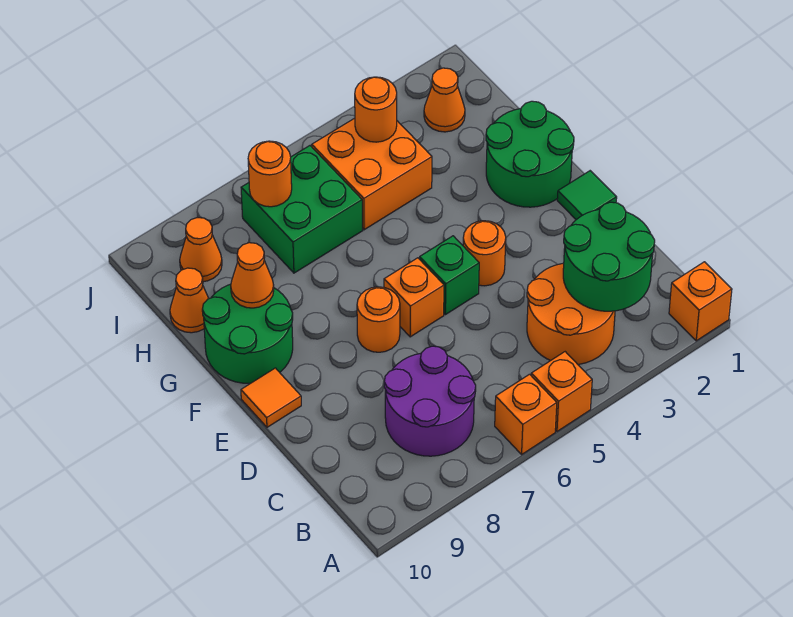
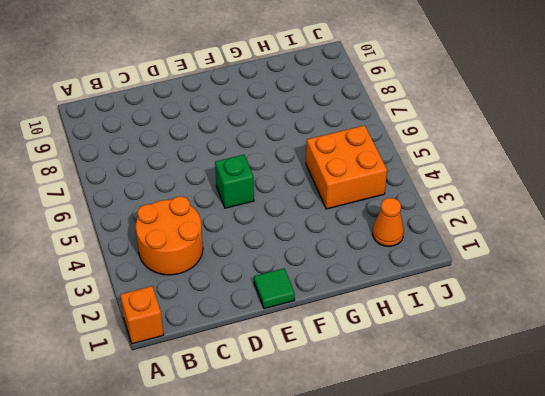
none -> orange 1x1 brick [531,352,592,431]
none -> orange 1x1 brick [495,374,557,454]
none -> purple 2x2 round brick [384,346,476,456]

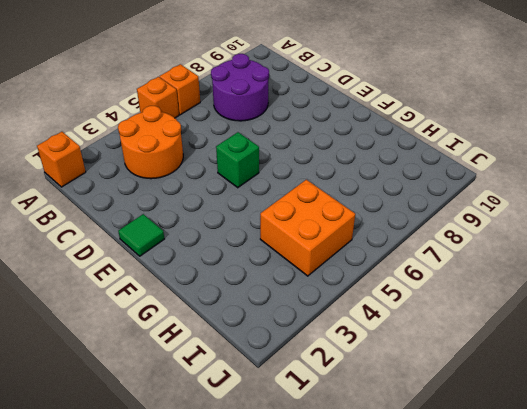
none -> orange 1x1 round brick [463,221,506,286]
none -> orange 1x1 brick [384,258,444,337]
none -> orange 1x1 round brick [357,287,400,352]

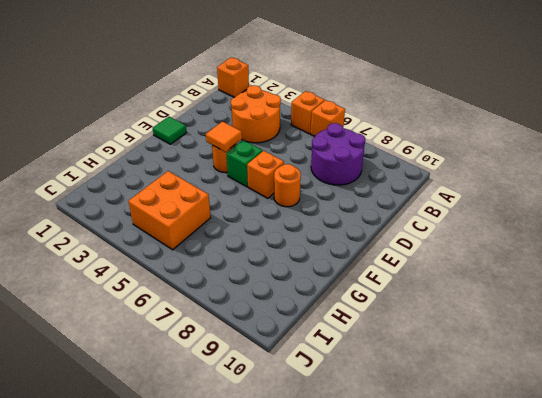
orange 1x1 tile [206,122,242,152] -> orange 1x1 tile moved to [241,368,301,427]
none -> green 2x2 round brick [486,101,574,207]
none -> green 2x2 round brick [202,284,293,383]
none -> green 2x2 brick [241,146,362,273]

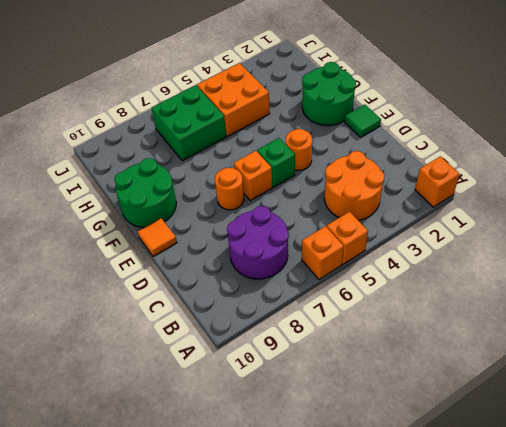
none -> orange 1x1 cone [170,268,209,333]
none -> orange 1x1 cone [424,68,465,132]
none -> orange 1x1 cone [180,217,222,282]

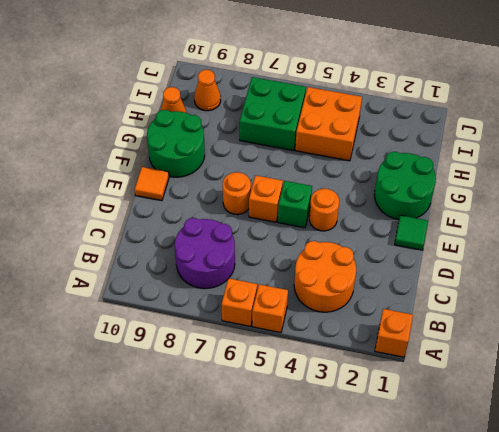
none -> orange 1x1 cone [424,68,465,132]
none -> green 2x2 round brick [563,202,655,311]
none -> orange 1x1 cone [231,243,274,308]

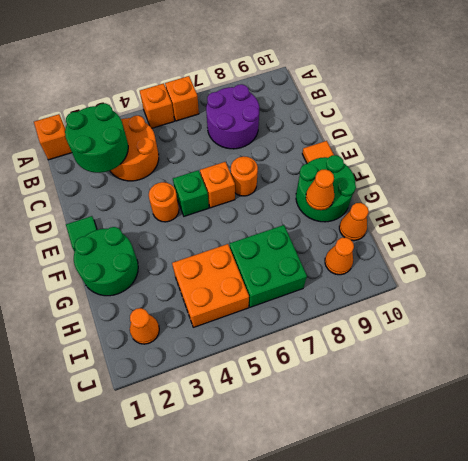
none -> orange 1x1 round brick [355,77,397,142]
none -> orange 1x1 round brick [248,141,292,207]

